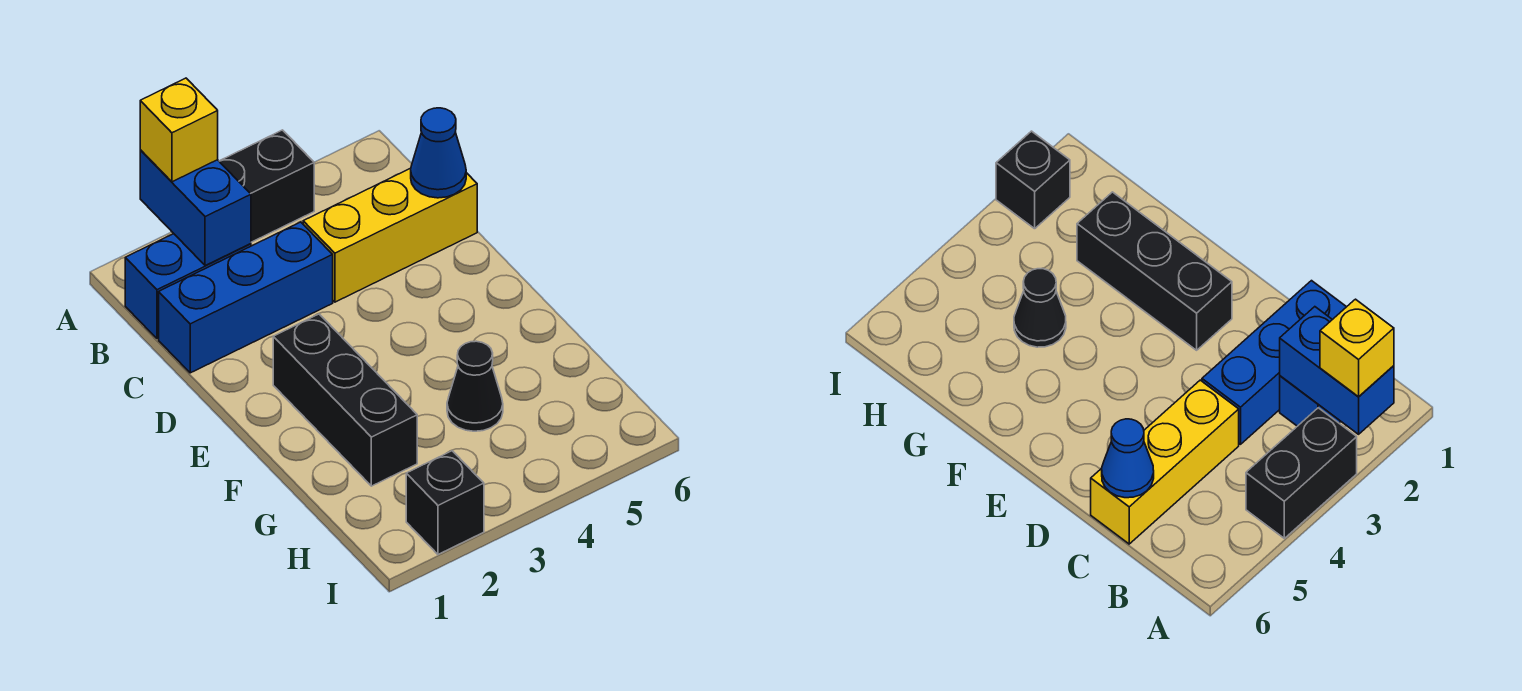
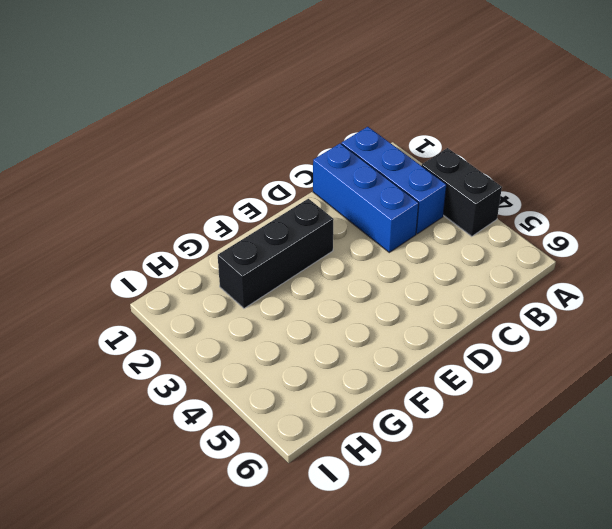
blue 1x3 brick [341,127,446,234] -> blue 1x2 brick [125,234,251,339]
none -> yellow 1x3 brick [303,168,477,302]
none -> black 1x1 cone [447,341,503,431]

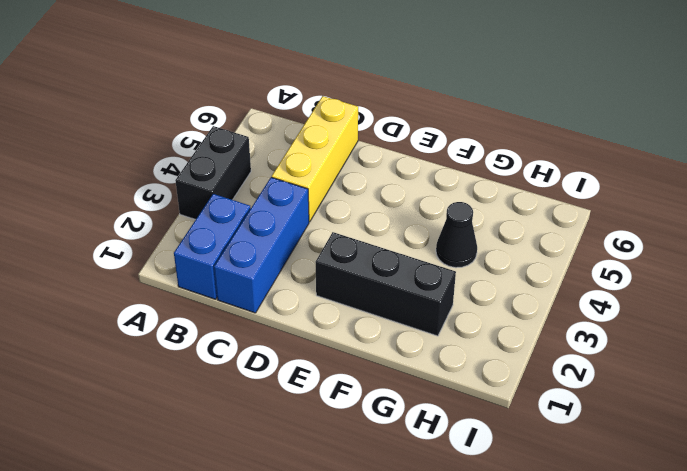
none -> black 1x1 brick [406,451,484,554]
none -> blue 1x2 brick [140,150,251,266]

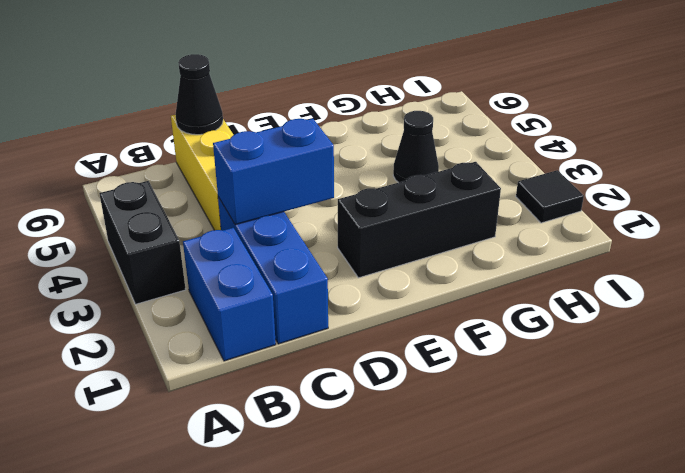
blue 1x2 brick [213,119,334,225] -> blue 1x2 brick moved to [140,150,251,266]
black 1x1 cone [176,54,223,135] -> blue 1x1 cone [411,108,466,198]
black 1x1 tile [516,170,584,223] -> black 1x1 brick [406,451,484,554]
none -> yellow 1x1 brick [140,78,218,182]

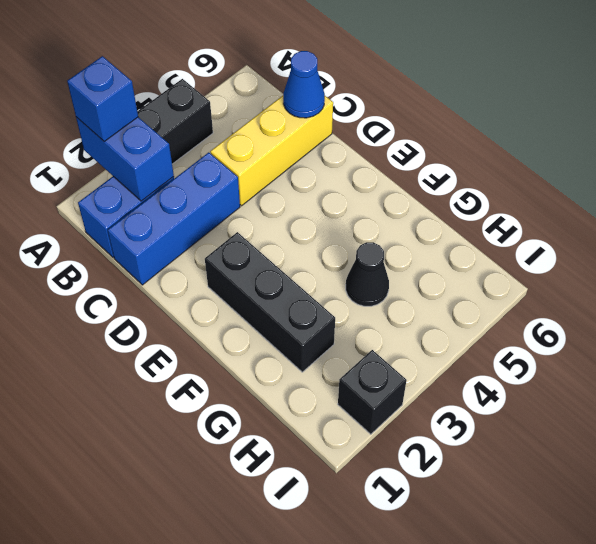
blue 1x1 brick [67,56,138,141] -> yellow 1x1 brick [140,78,218,182]

